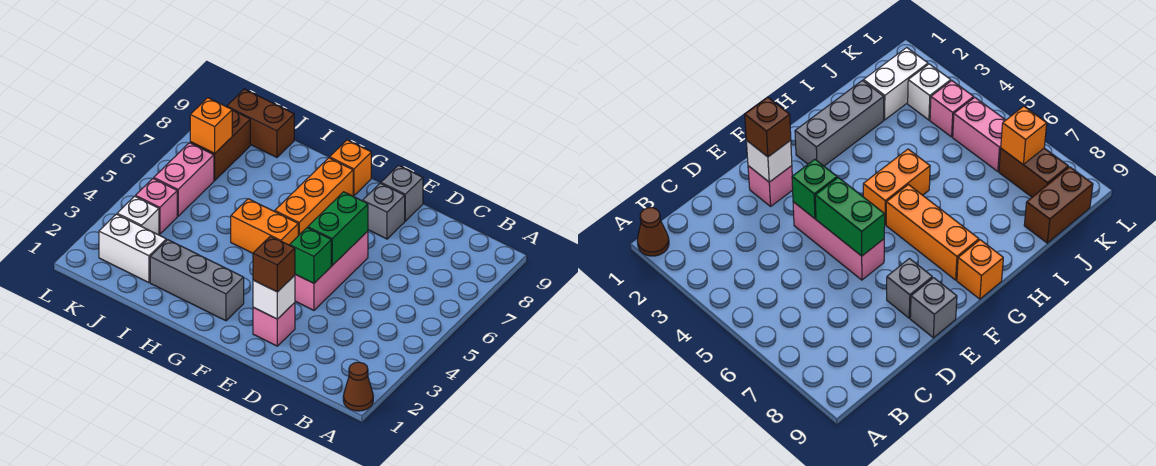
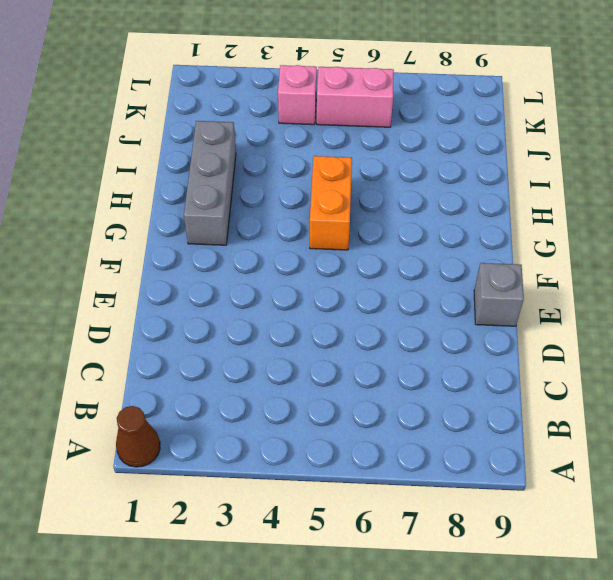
none -> pink 1x1 brick [253,303,295,346]
none -> pink 1x3 brick [295,231,368,310]
none -> grey 1x1 brick [363,183,405,239]

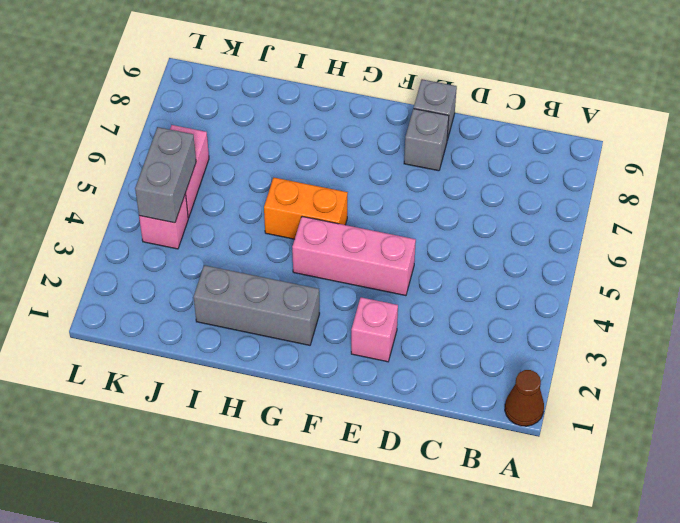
pink 1x3 brick [292,217,416,296] -> pink 1x3 brick turned to [295,231,368,310]
grey 1x2 brick [135,127,196,223] -> none
none -> orange 1x3 brick [275,158,353,236]
none -> orange 1x1 brick [330,140,371,196]
none -> white 1x2 brick [99,214,166,283]

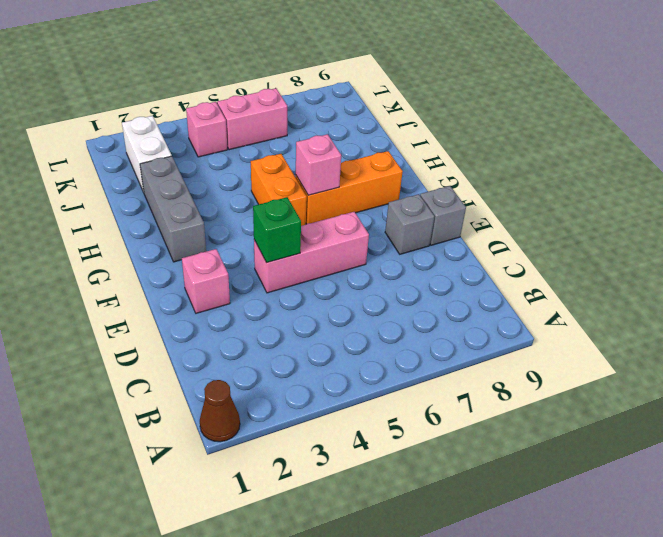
pink 1x1 brick [296,134,341,195] -> none
none -> orange 1x1 brick [330,140,371,196]
none -> brown 1x2 brick [227,89,294,157]
none -> white 1x1 brick [117,196,159,235]

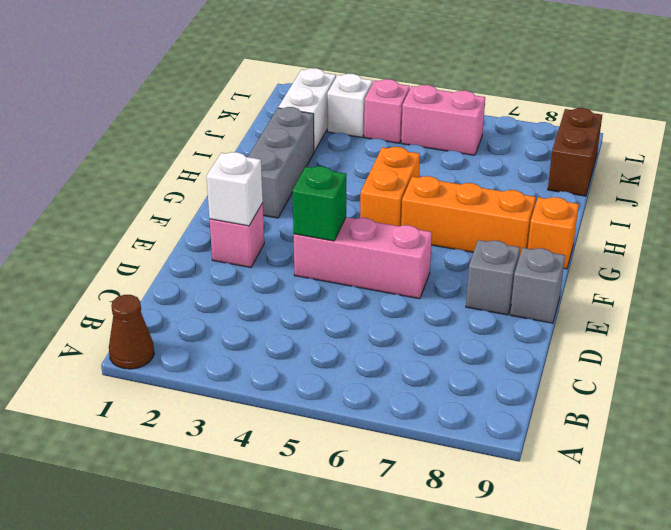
none -> brown 1x2 brick [190,110,250,180]
none -> green 1x2 brick [308,192,368,265]
none -> orange 1x1 brick [190,98,232,153]

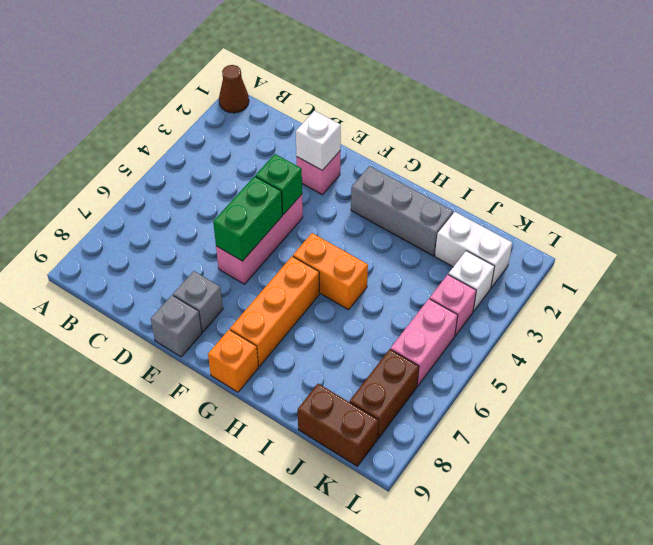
none -> orange 1x1 brick [190,98,232,153]
none -> brown 1x1 brick [253,236,295,292]

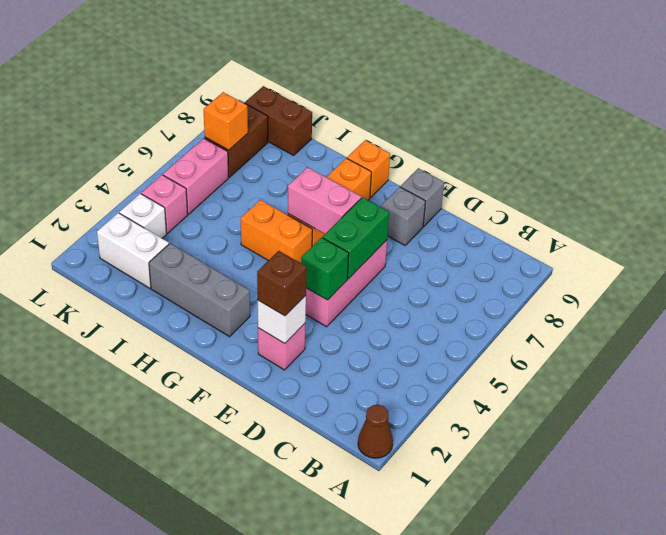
pink 1x2 brick [288,167,361,234] -> none

